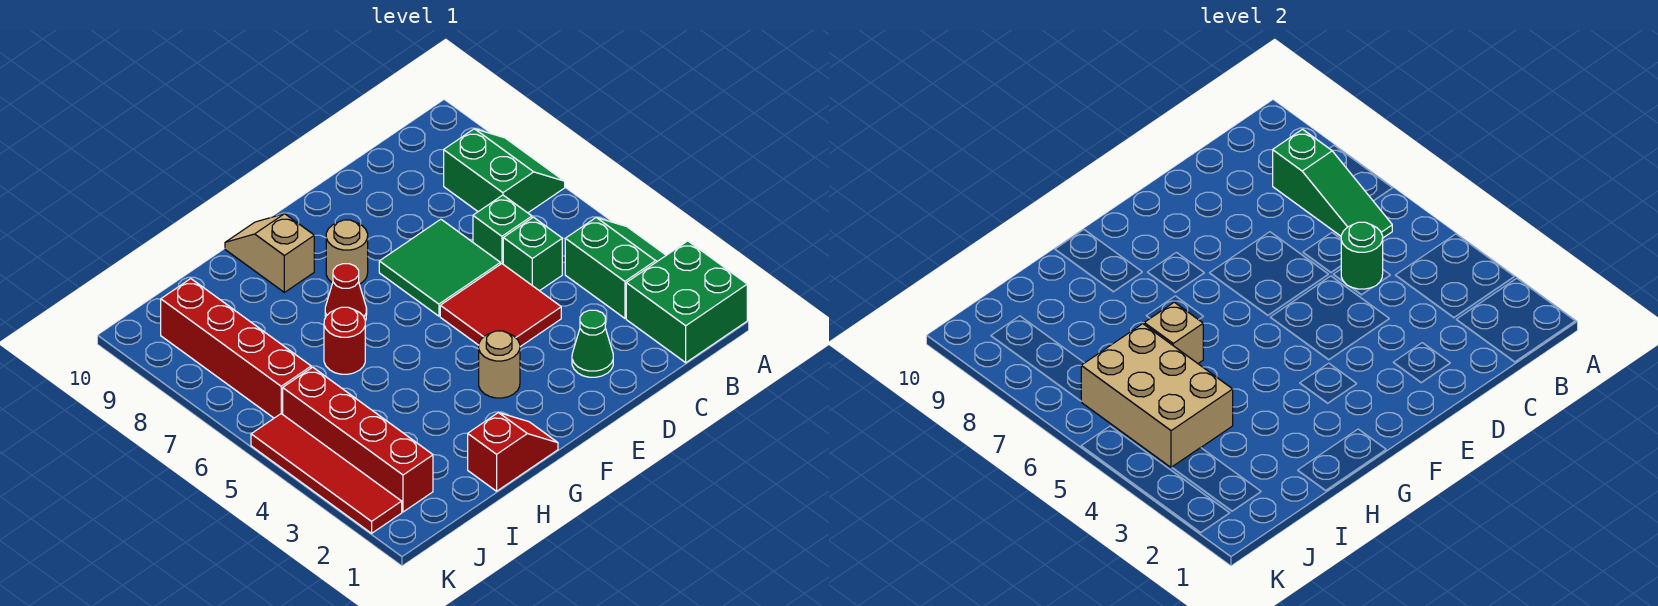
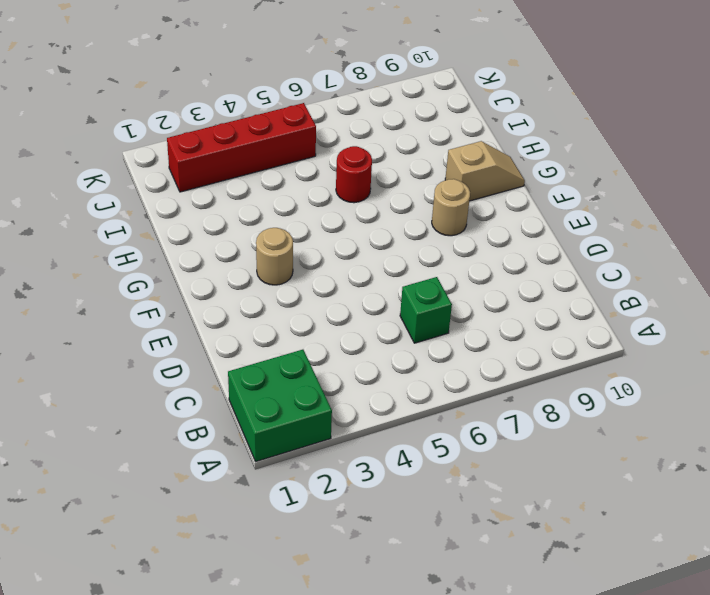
none -> green 2x2 slope [565,218,666,318]
none -> green 2x2 slope [444,129,565,213]
none -> green 1x1 brick [503,217,562,291]

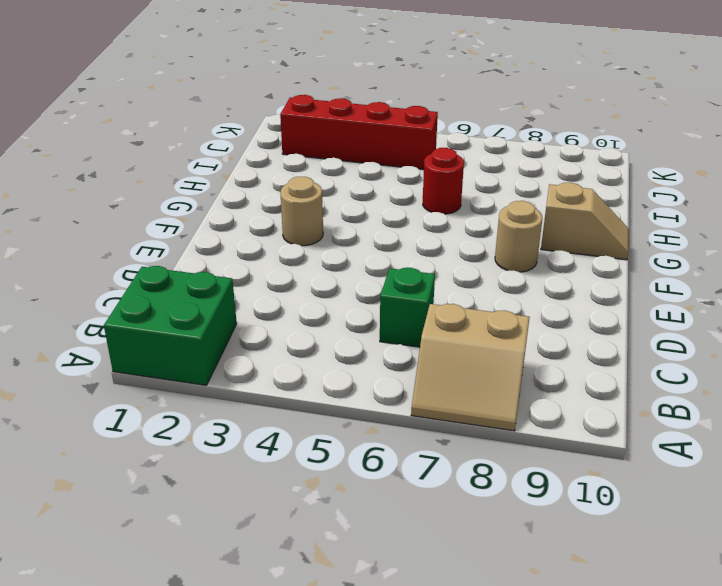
tan 2x2 slope [411,304,530,431] -> green 2x2 slope [444,129,565,213]
none -> green 2x2 slope [565,218,666,318]
none -> green 1x1 brick [503,217,562,291]
none -> green 1x1 cone [572,310,613,377]

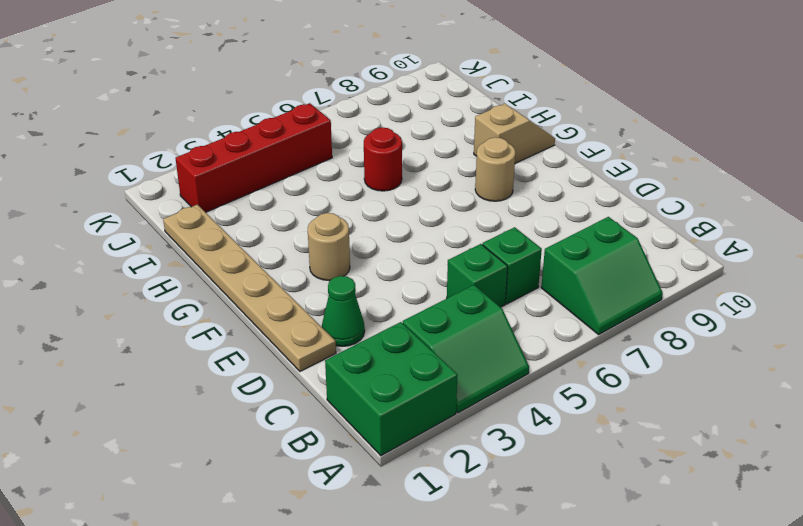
tan 1x6 plate [163,205,336,371] -> red 1x2 slope [468,413,558,491]
none -> red 2x2 tile [440,264,561,347]
none -> green 2x2 tile [379,219,500,316]
none -> red 1x1 cone [325,264,367,320]

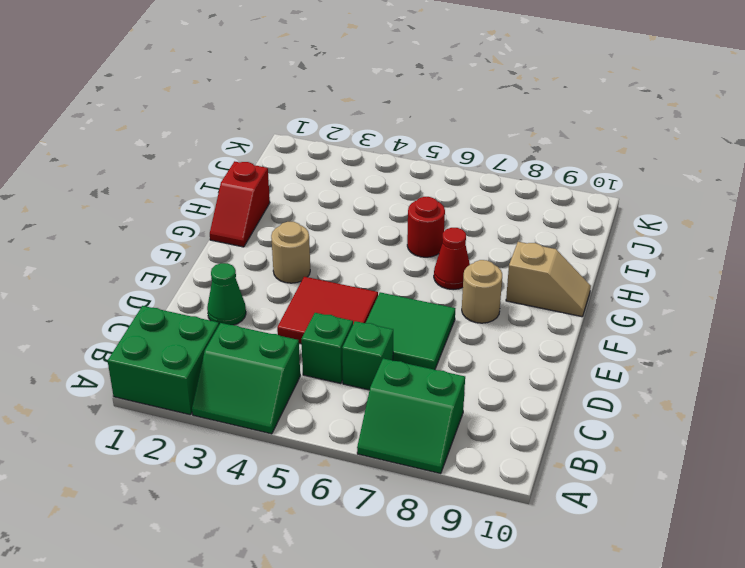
none -> red 1x4 brick [283,367,433,512]
none -> red 1x4 brick [161,279,311,418]
none -> red 1x4 tile [251,414,402,533]

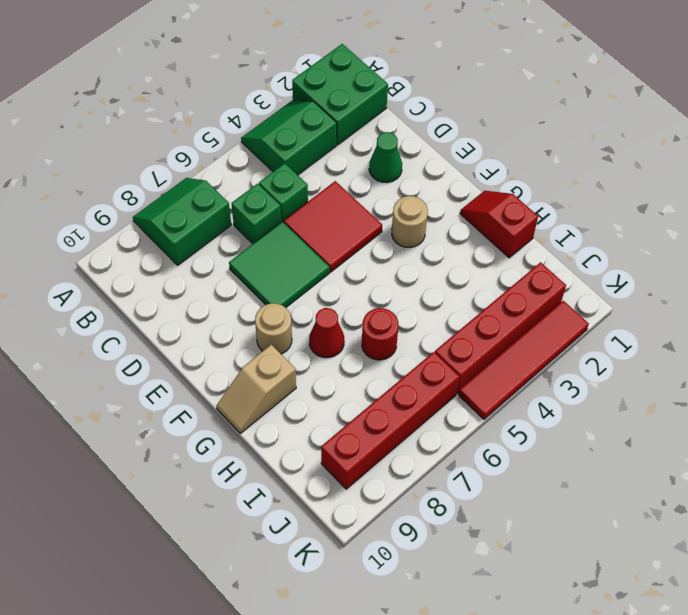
none -> green 1x3 slope [1273,129,1392,238]
none -> green 1x1 round brick [1341,222,1383,289]
none -> tan 1x1 brick [1144,302,1203,363]

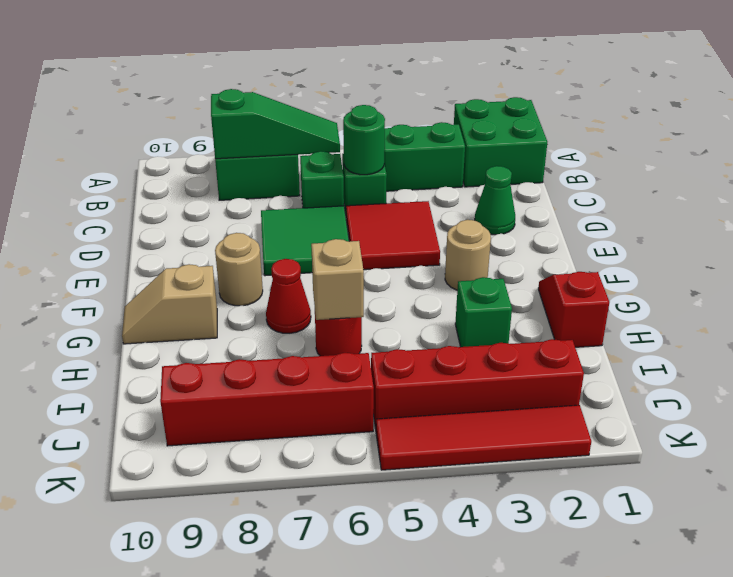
green 1x1 brick [455,277,512,347] -> none
none -> tan 2x3 brick [1081,324,1233,468]

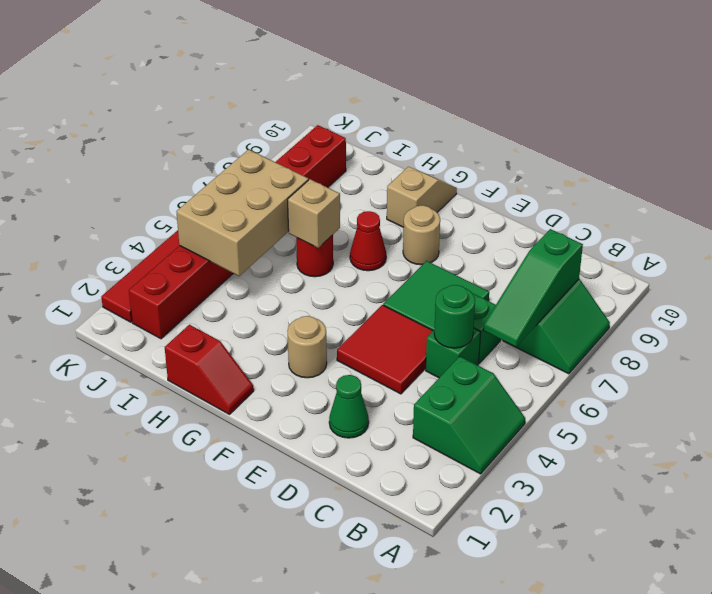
none -> green 2x2 brick [626,241,747,363]

